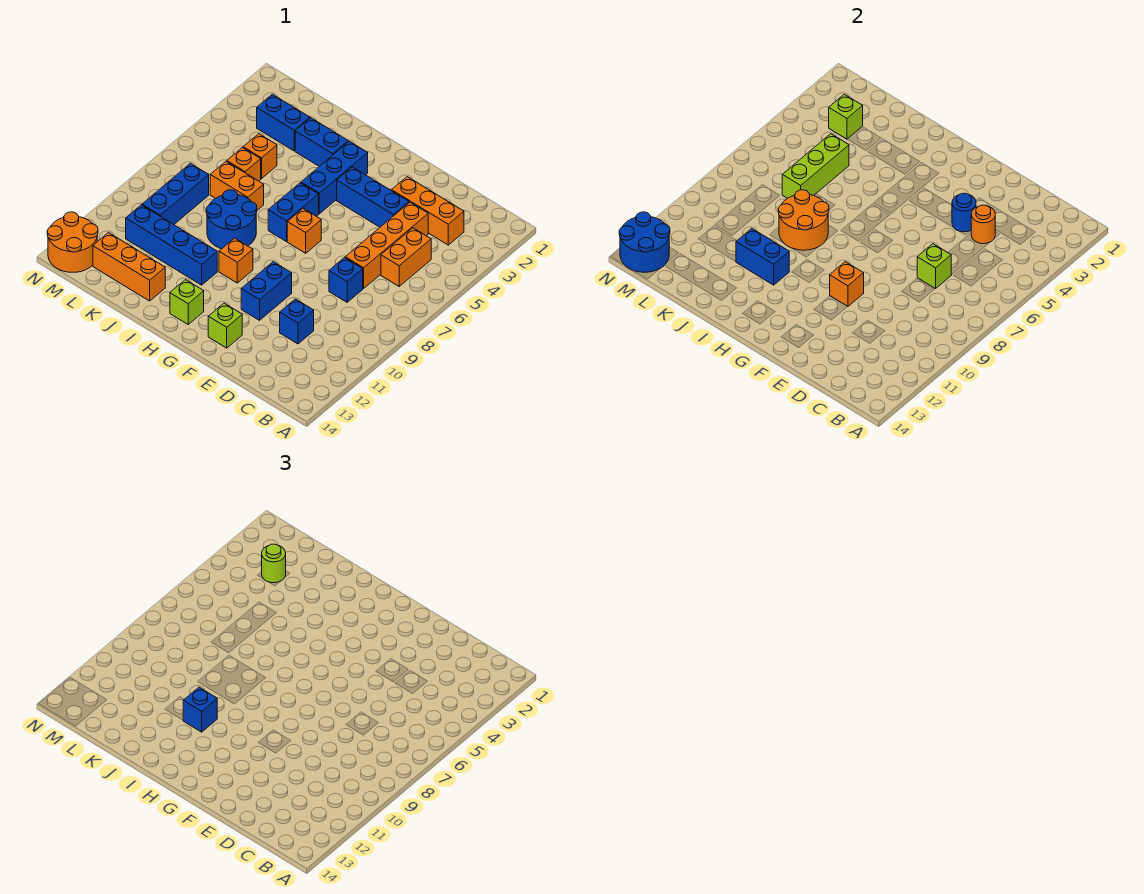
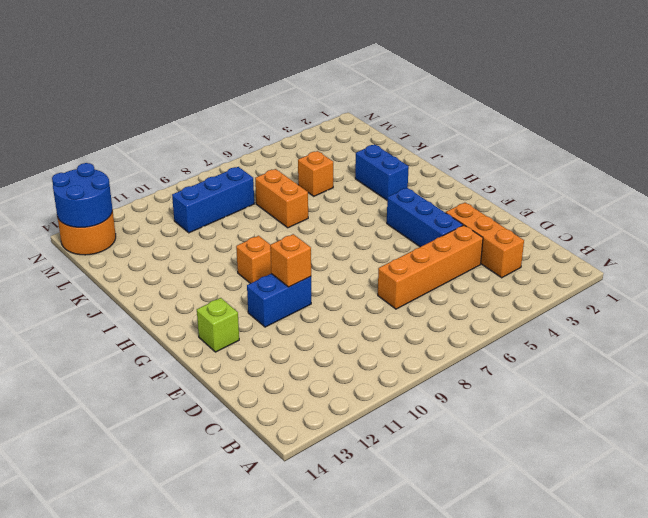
none -> orange 1x2 brick [381,228,431,286]
none -> blue 1x1 brick [329,258,363,302]
none -> blue 1x1 brick [280,299,314,344]
none -> orange 1x1 brick [287,209,321,253]

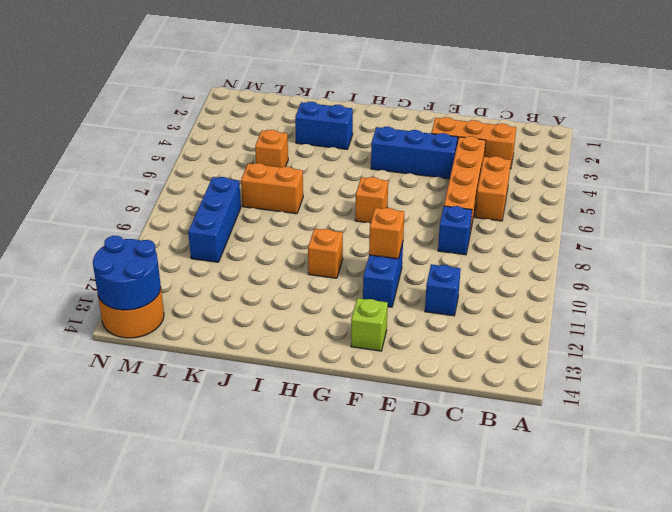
none -> blue 1x3 brick [301,141,368,214]
none -> blue 1x2 brick [268,183,319,242]
none -> lime 1x1 brick [170,280,204,324]
none -> blue 2x2 round brick [206,190,257,249]

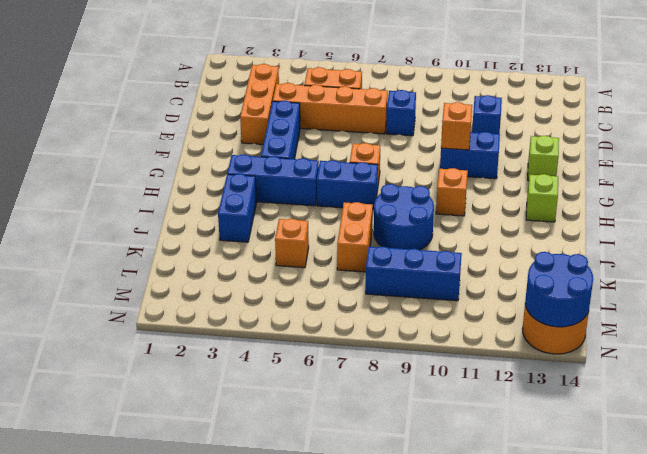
none -> blue 1x4 brick [126,205,217,285]
none -> orange 1x3 brick [93,233,165,301]
none -> blue 1x2 brick [257,94,310,151]
none -> orange 1x1 brick [227,148,261,181]

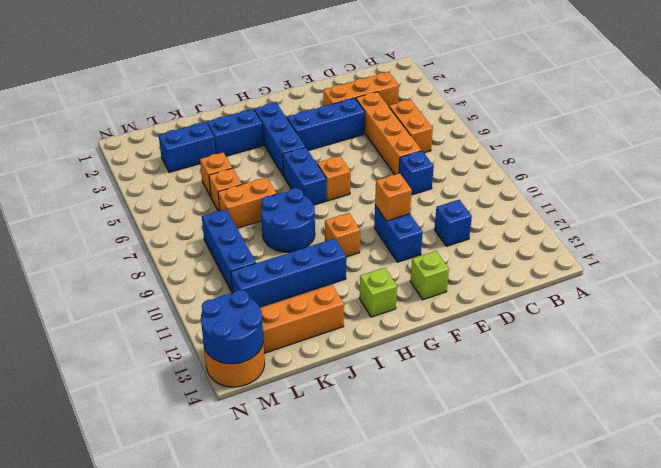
none -> orange 1x1 round brick [971,205,995,244]
none -> lime 1x1 brick [917,244,951,289]
none -> blue 1x1 round brick [952,193,976,232]
none -> orange 2x2 round brick [778,190,829,250]

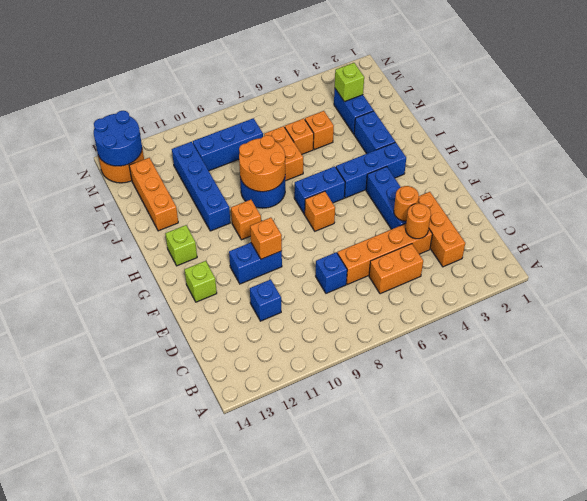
orange 1x1 round brick [394,186,419,221] -> blue 1x1 round brick [952,193,976,232]
none -> lime 1x1 brick [917,244,951,289]
none -> blue 1x2 brick [736,229,789,285]
none -> lime 1x3 brick [782,134,849,198]
none -> blue 1x1 brick [183,687,217,732]

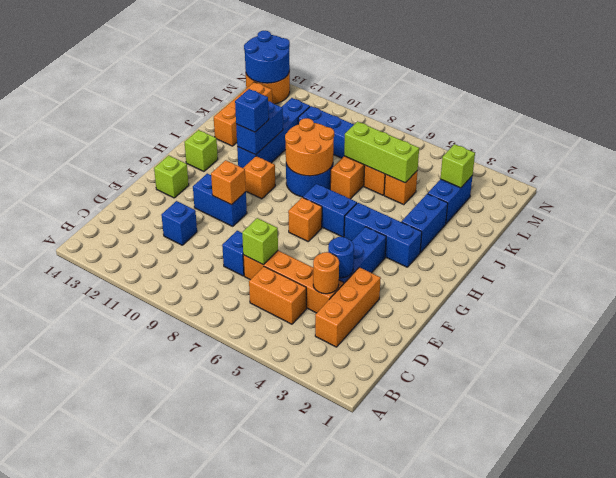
none -> lime 1x1 round brick [262,544,286,583]

